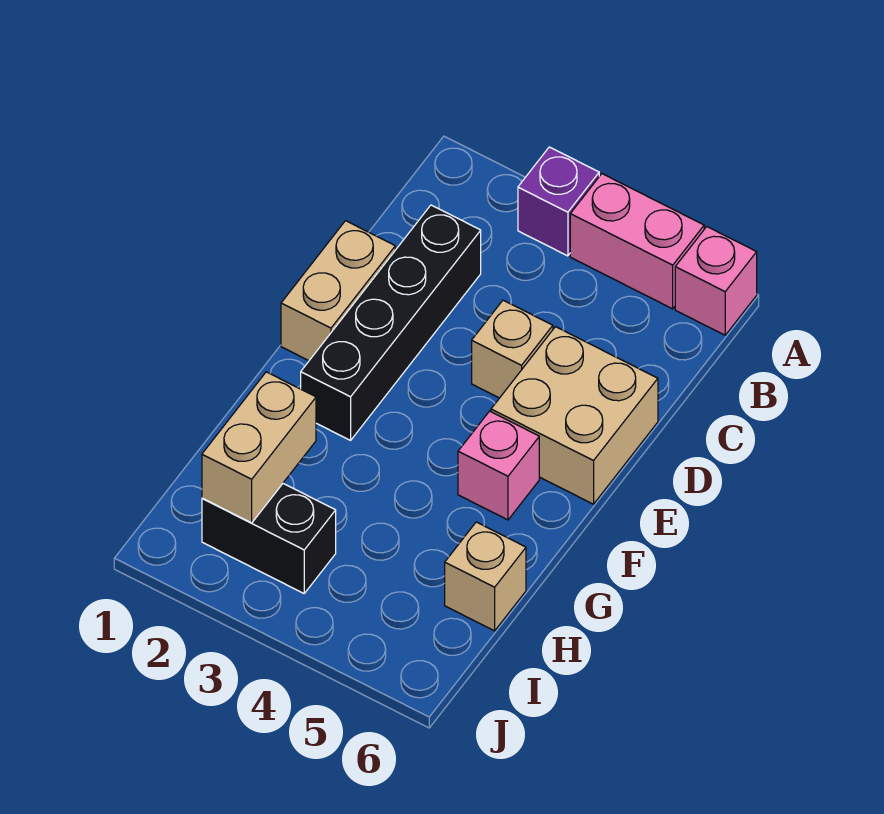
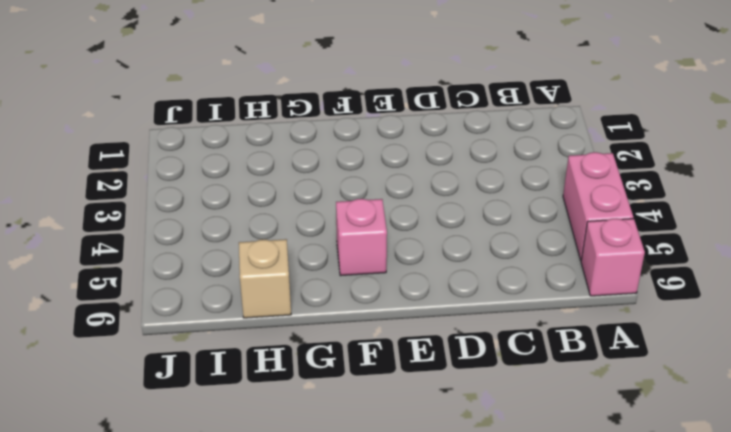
none -> purple 1x1 brick [518,147,599,256]
none -> black 1x4 brick [301,205,481,440]

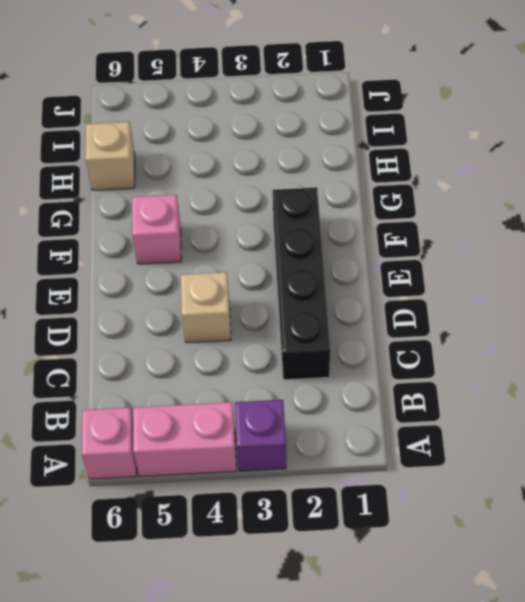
none -> tan 1x2 brick [281,221,395,361]
none -> tan 2x2 brick [491,327,658,504]

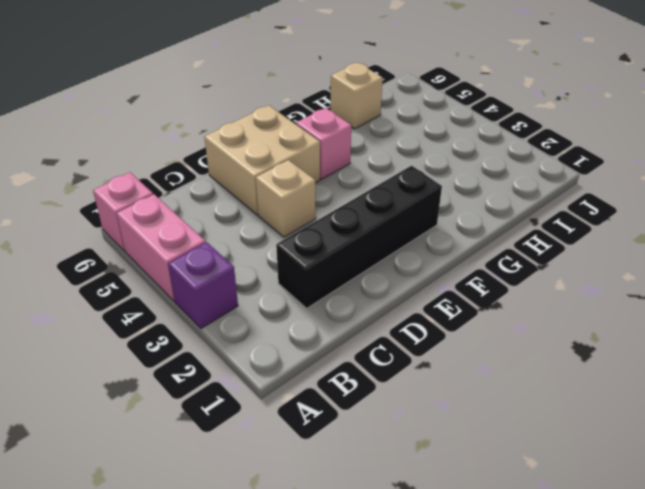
none -> tan 1x2 brick [281,221,395,361]
none -> black 1x2 brick [202,484,336,593]

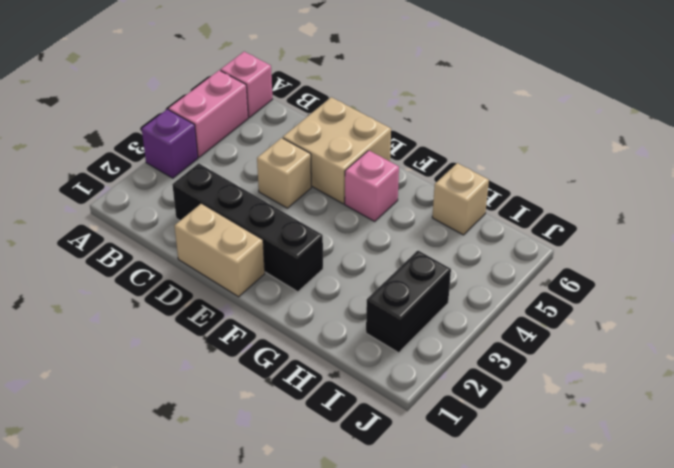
none -> tan 1x2 brick [202,372,316,523]

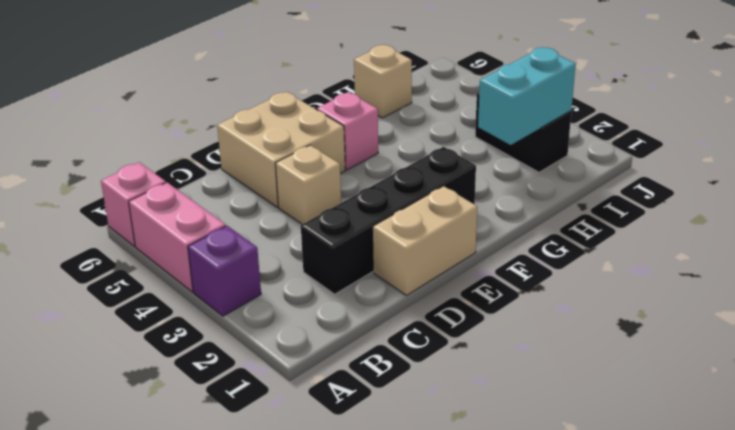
cyan 1x2 brick [478,48,576,145] -> tan 1x2 brick [202,372,316,523]

